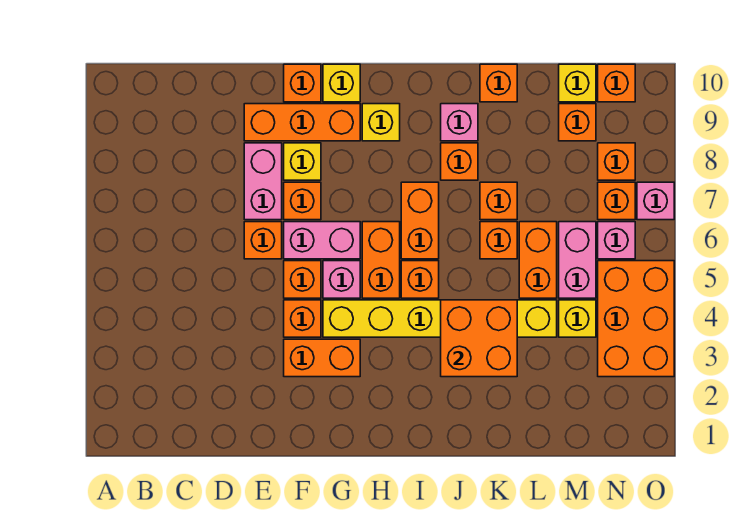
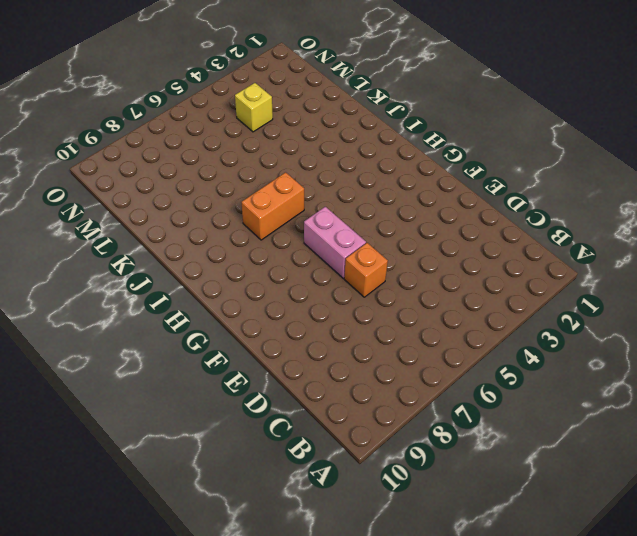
none -> pink 1x2 brick [244,143,282,220]
none -> orange 1x3 brick [244,104,360,141]
none -> orange 1x2 brick [284,339,360,377]
none -> orange 1x1 brick [284,300,321,337]

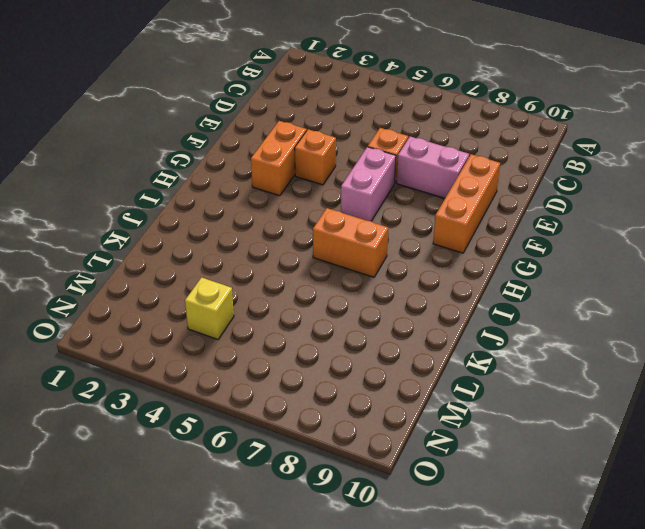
none -> orange 1x1 brick [284,261,321,298]
none -> orange 1x1 brick [284,182,321,220]
none -> yellow 1x1 brick [284,143,321,180]
none -> orange 1x1 brick [284,64,321,102]

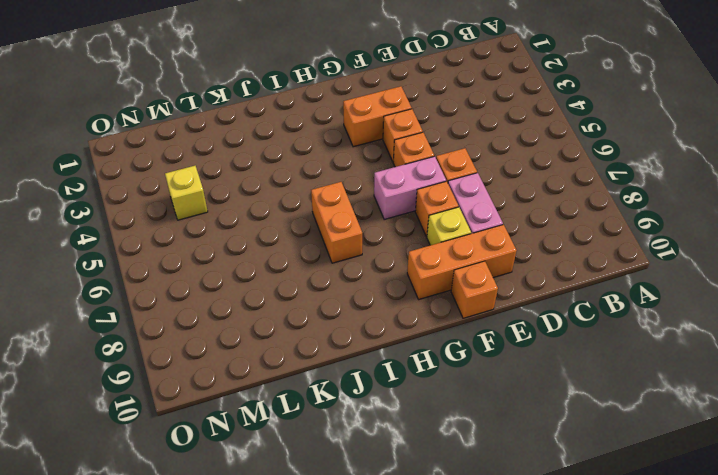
none -> yellow 1x6 brick [323,300,557,337]
none -> pink 1x1 brick [323,261,360,298]
none -> yellow 1x1 brick [323,64,360,102]
none -> orange 1x2 brick [362,222,400,298]

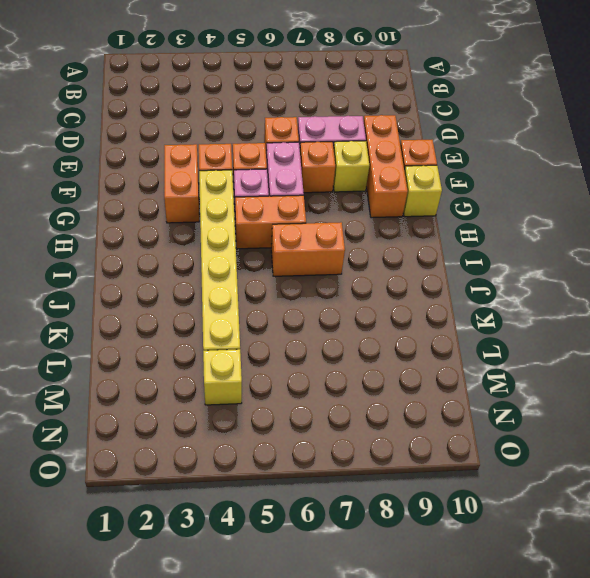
none -> yellow 1x1 brick [362,104,400,141]
none -> orange 1x1 brick [401,261,439,298]
none -> orange 1x1 brick [441,143,478,180]
none -> pink 1x1 brick [441,104,478,141]

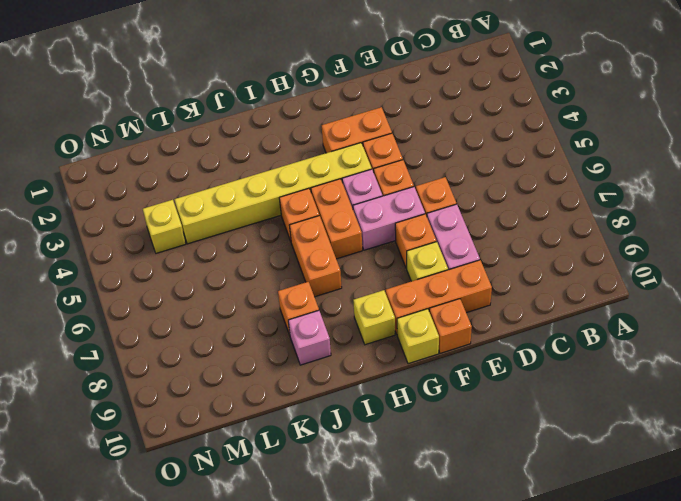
none -> orange 1x1 brick [480,222,517,259]
none -> orange 1x1 brick [480,182,517,220]
none -> orange 1x1 brick [480,64,517,102]
none -> orange 1x2 brick [519,222,557,298]

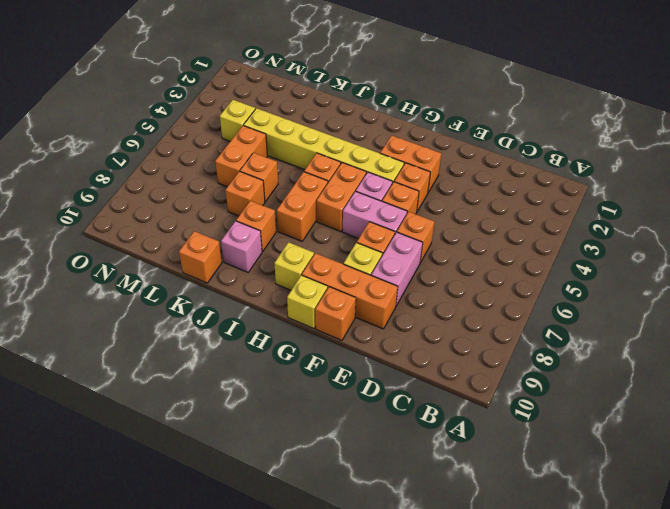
none -> pink 1x2 brick [559,222,596,298]
none -> orange 1x1 brick [559,104,596,141]
none -> yellow 1x1 brick [559,64,596,102]
none -> orange 2x3 brick [598,261,674,377]

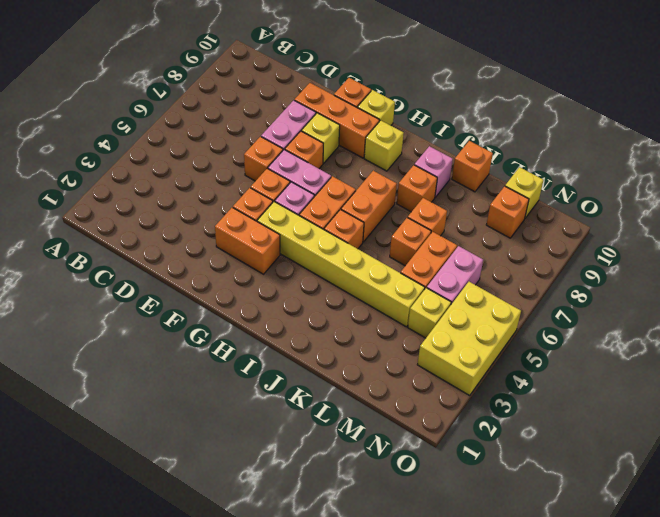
yellow 2x3 brick [417,282,521,395] -> orange 2x3 brick [598,261,674,377]
none -> pink 1x1 brick [598,222,635,259]
none -> orange 1x1 brick [598,182,635,220]
none -> orange 1x1 brick [598,143,635,180]
none -> orange 1x1 brick [598,64,635,102]

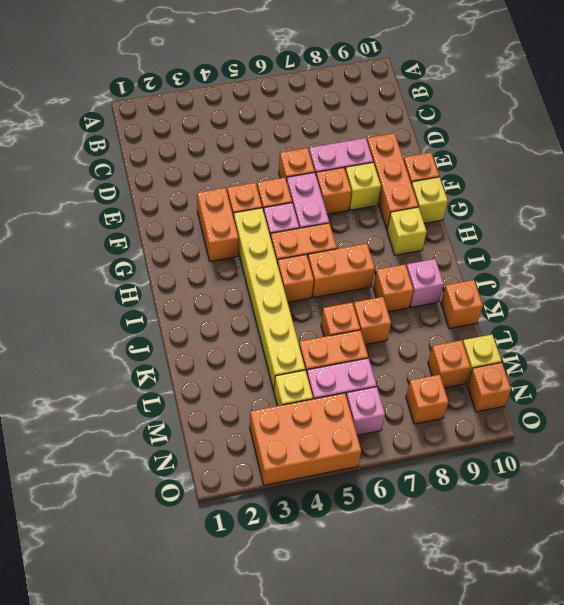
none -> orange 1x1 brick [598,182,635,220]
none -> pink 1x1 brick [637,182,674,220]
none -> orange 2x2 brick [441,300,517,377]

